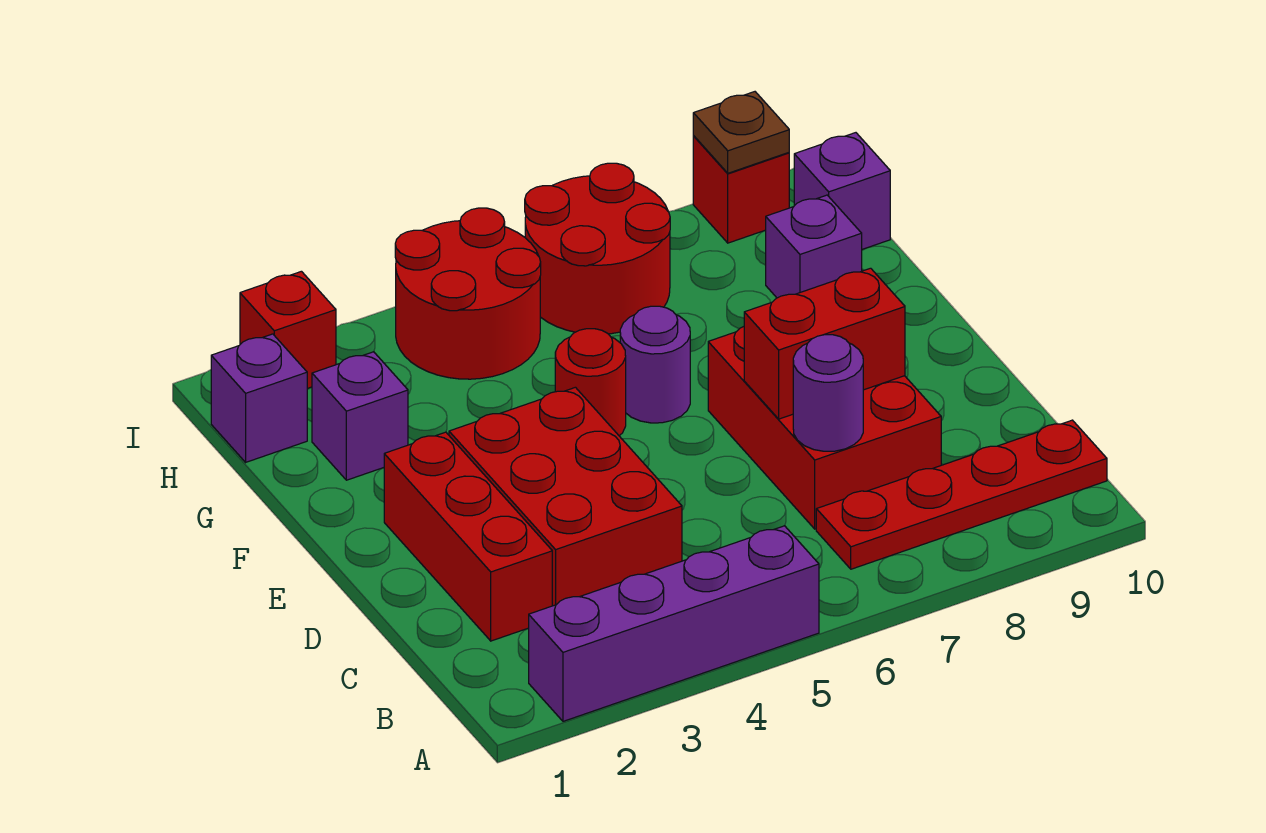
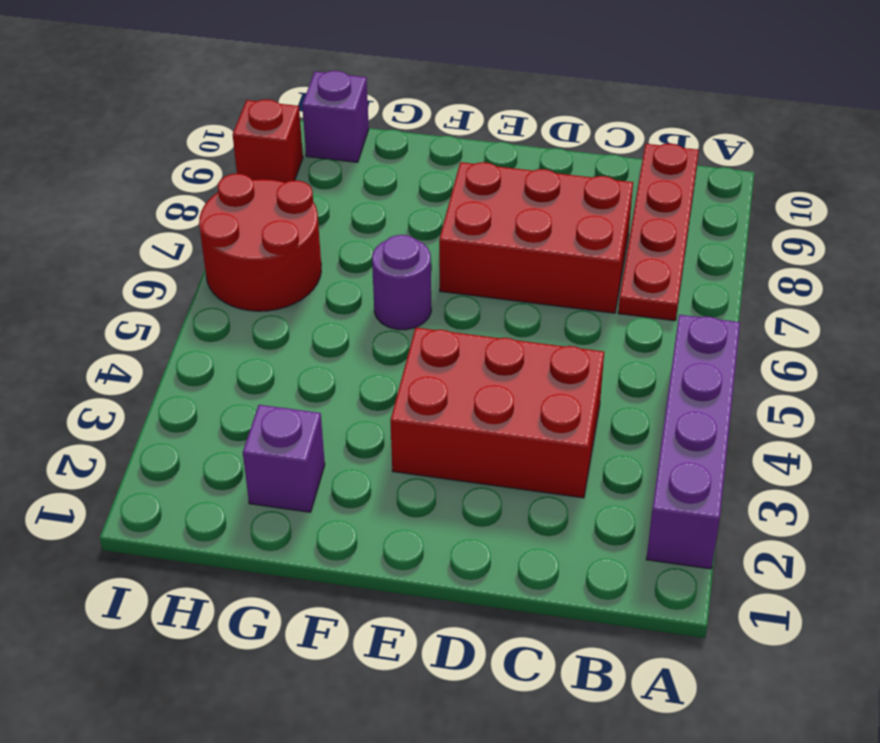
none -> red 1x3 brick [384,432,552,641]
none -> red 1x1 round brick [555,329,626,436]
none -> purple 1x1 brick [765,195,862,298]

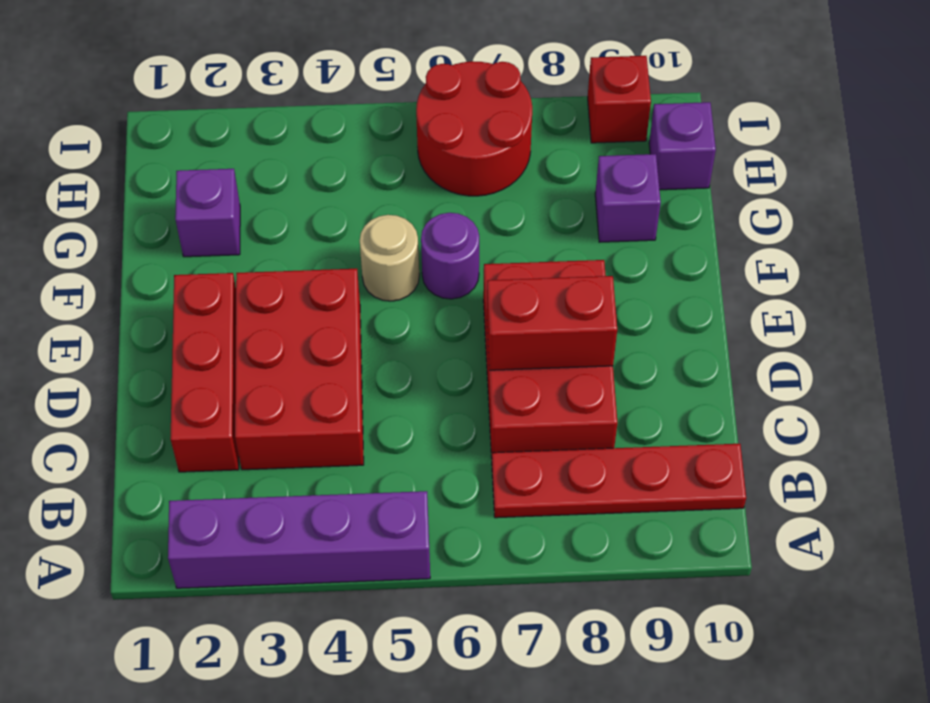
tan 1x1 round brick [360,215,419,301] -> red 1x1 round brick [555,329,626,436]
none -> purple 1x1 brick [211,334,307,462]
none -> red 2x2 round brick [395,208,541,379]
none -> red 1x1 brick [240,271,336,389]

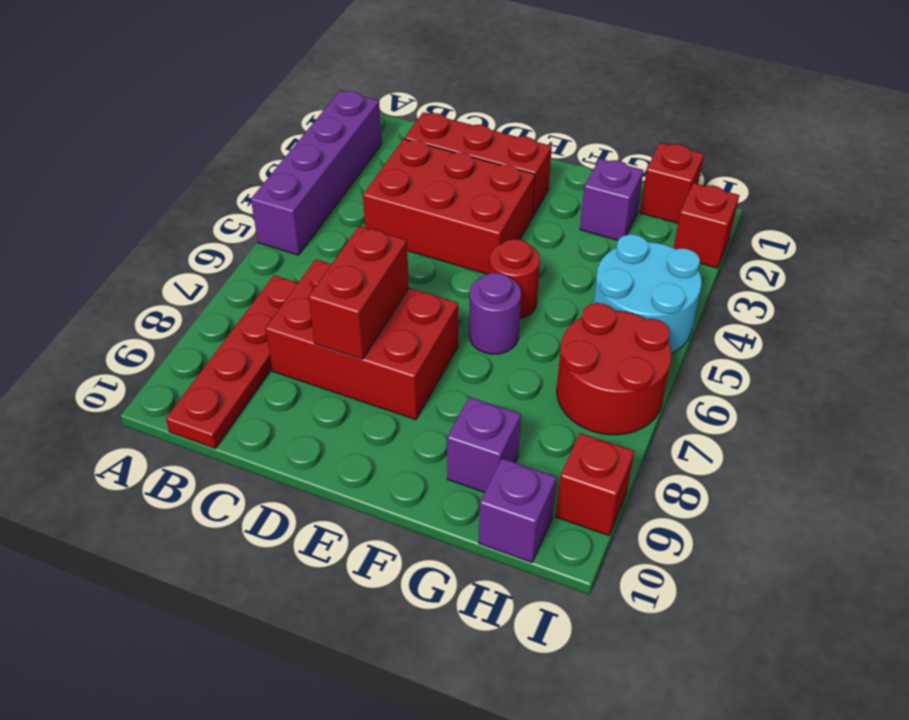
red 1x1 brick [640,143,704,223] -> purple 1x1 brick [211,334,307,462]
cyan 2x2 round brick [593,234,702,353] -> red 2x2 round brick [395,208,541,379]
none -> purple 1x1 round brick [793,335,863,451]
none -> brown 1x1 plate [693,92,789,173]

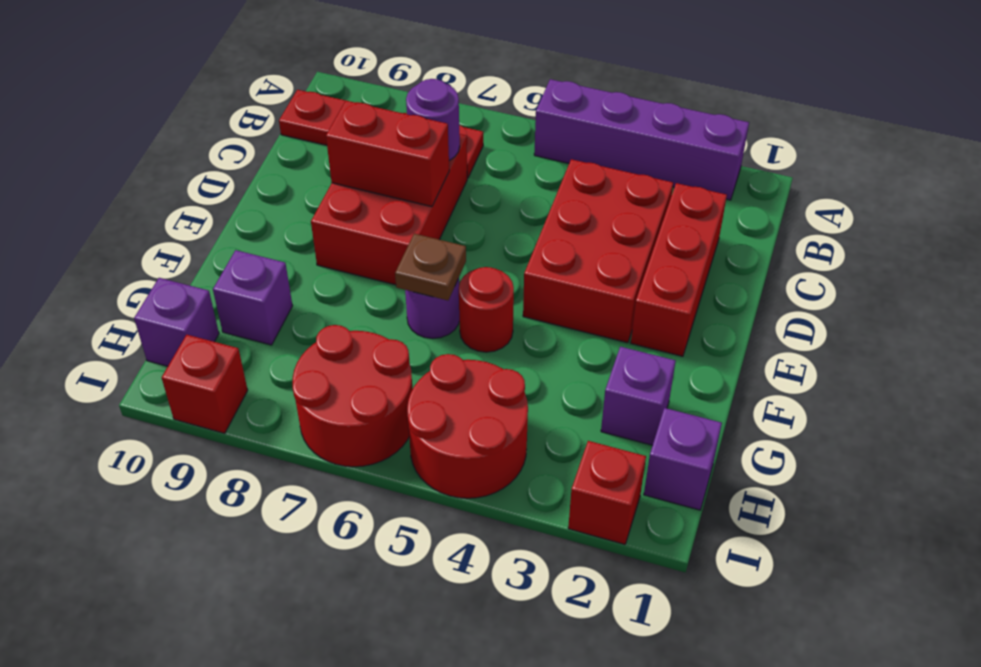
brown 1x1 plate [395,234,466,300] -> brown 1x1 plate moved to [693,92,789,173]

